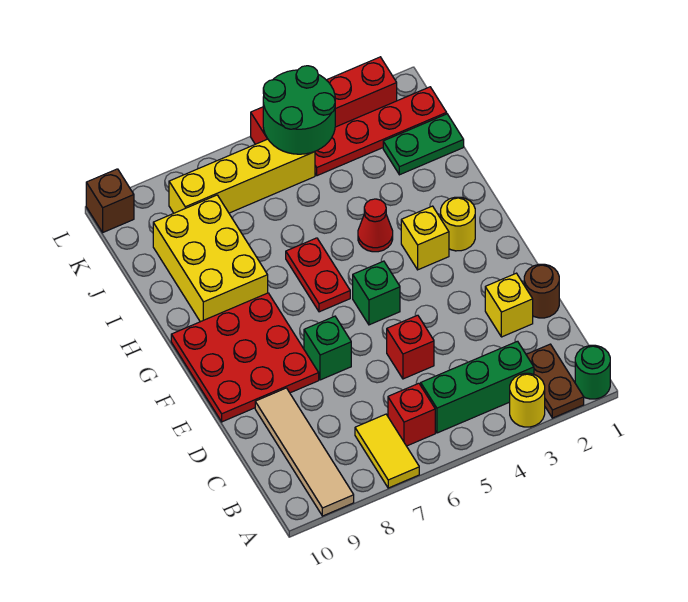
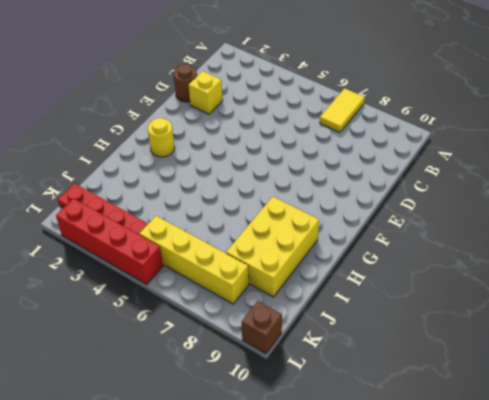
none -> green 1x1 round brick [575,345,610,399]
none -> brown 1x2 plate [526,344,584,418]
none -> yellow 1x1 round brick [510,373,545,427]

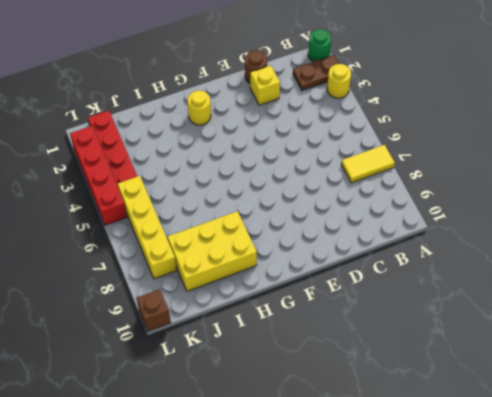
none -> tan 1x4 tile [255,388,354,516]
none -> green 1x3 brick [421,341,534,433]
none -> red 1x1 brick [388,383,435,446]

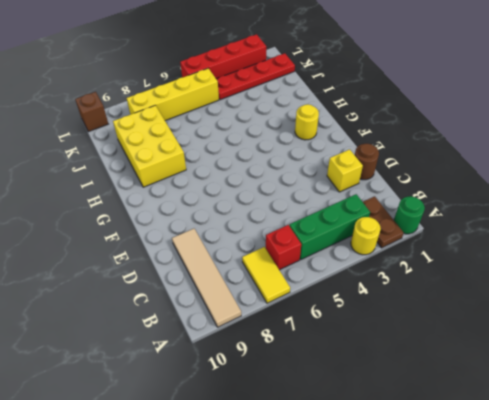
none -> red 1x1 brick [387,315,434,379]
none -> green 1x1 brick [304,316,351,380]
none -> red 3x3 plate [171,293,319,422]

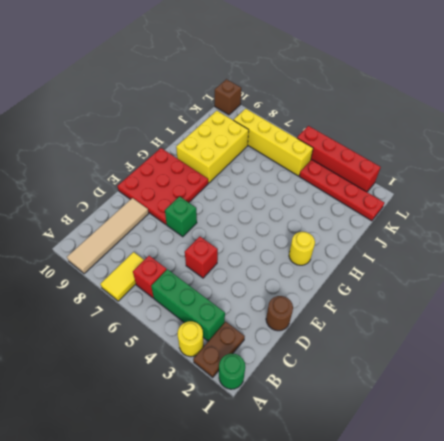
none -> yellow 1x1 brick [485,273,533,337]
none -> green 1x1 brick [353,261,400,325]
none -> yellow 1x1 brick [401,206,449,270]

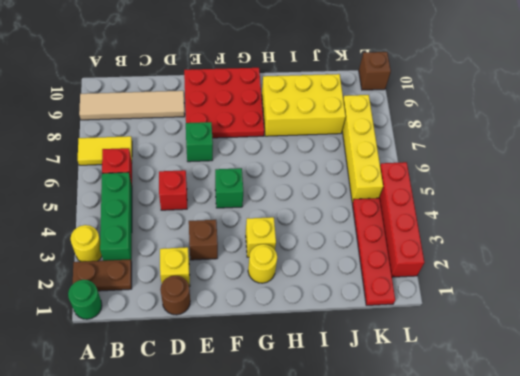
brown 1x1 brick [189,220,218,260] -> none
none -> red 1x2 plate [286,238,350,312]
none -> red 1x1 cone [358,199,393,252]
none -> green 1x2 plate [383,114,464,175]

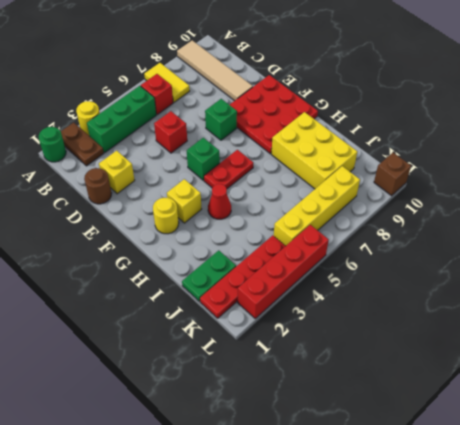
red 1x2 plate [204,150,253,189] -> red 1x2 plate turned to [286,238,350,312]
none -> green 2x2 round brick [263,66,335,154]

